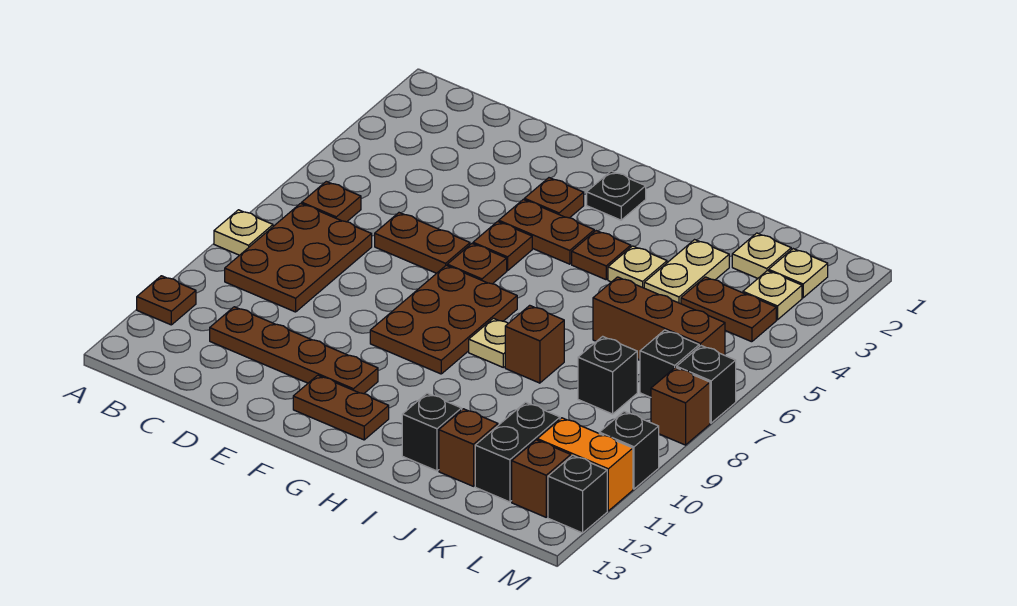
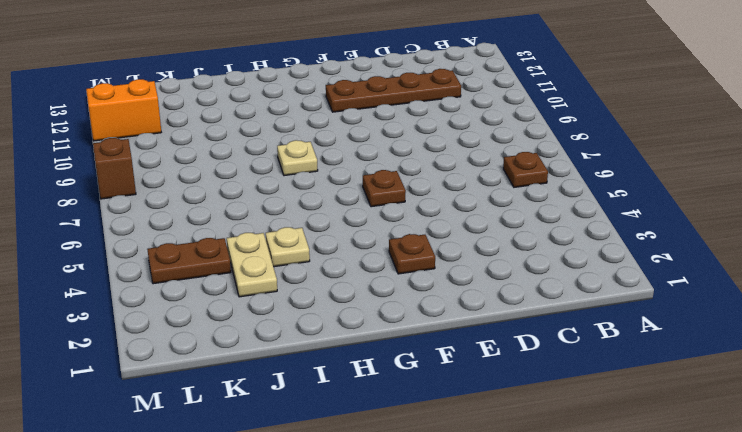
none -> tan 1x1 plate [214,210,273,255]
none -> brown 1x1 plate [137,276,196,325]
none -> brown 2x3 plate [225,203,372,312]
none -> brown 1x2 plate [375,213,470,273]

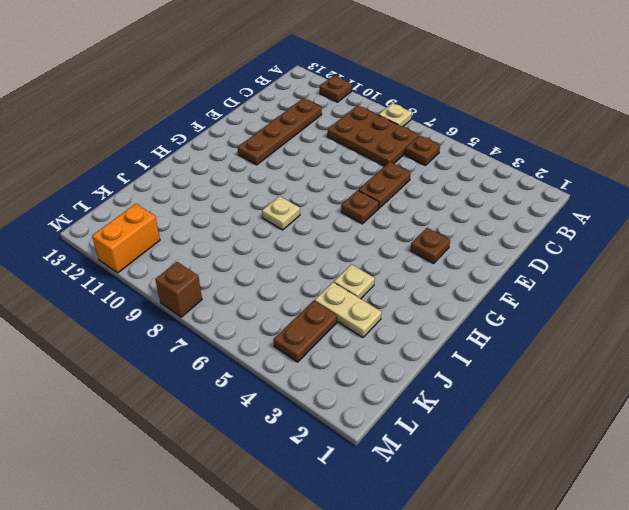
none -> brown 1x2 plate [499,199,594,264]
none -> brown 1x1 plate [473,221,532,271]
none -> brown 2x3 plate [370,265,517,374]
none -> brown 1x2 plate [293,375,389,440]

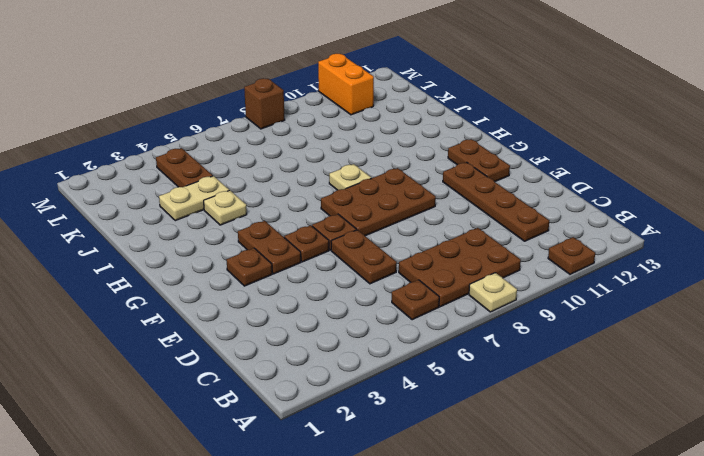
none -> black 1x1 plate [587,171,646,220]
none -> brown 1x1 plate [572,231,631,280]
none -> brown 1x1 brick [505,305,564,383]
none -> black 1x1 brick [402,393,462,471]

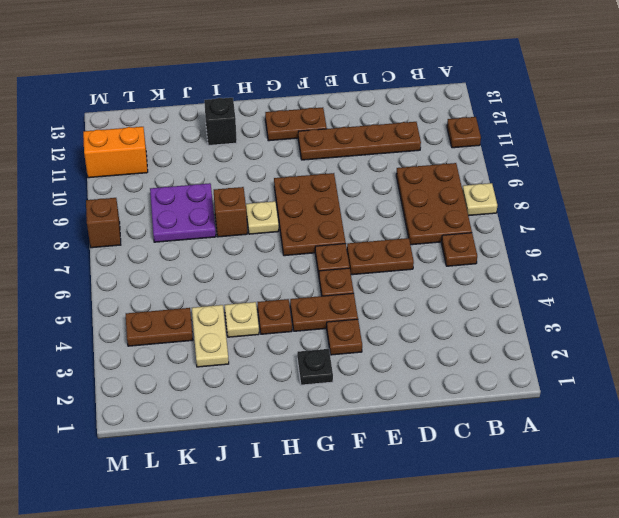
purple 2x2 plate [150,183,216,242] -> black 1x1 brick [578,336,637,414]
none -> brown 1x3 brick [593,277,725,360]
none -> brown 1x1 brick [439,409,498,486]
none -> tan 1x1 plate [732,233,791,278]
none -> black 1x2 brick [475,402,560,502]

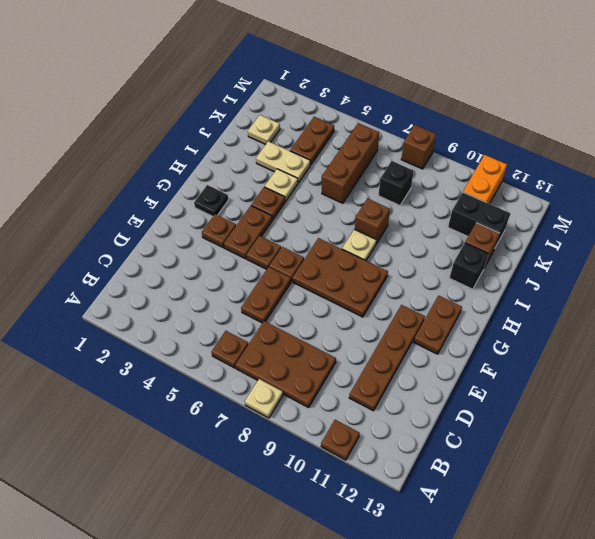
none -> tan 1x1 plate [769,249,828,298]
none -> tan 1x1 plate [743,271,802,320]
none -> black 1x1 brick [640,330,699,397]
none -> brown 1x1 brick [512,440,571,517]

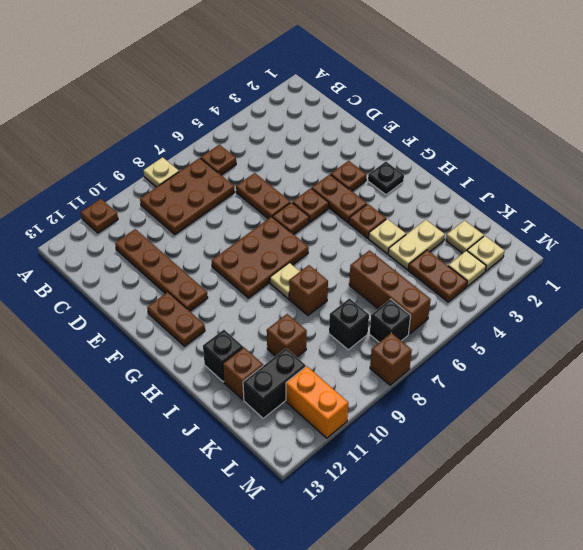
brown 1x1 brick [267,314,307,357] -> brown 1x1 brick moved to [512,440,571,517]
none -> black 1x1 brick [677,346,736,423]
none -> black 1x1 brick [599,412,659,489]
none -> black 1x1 brick [548,455,607,533]

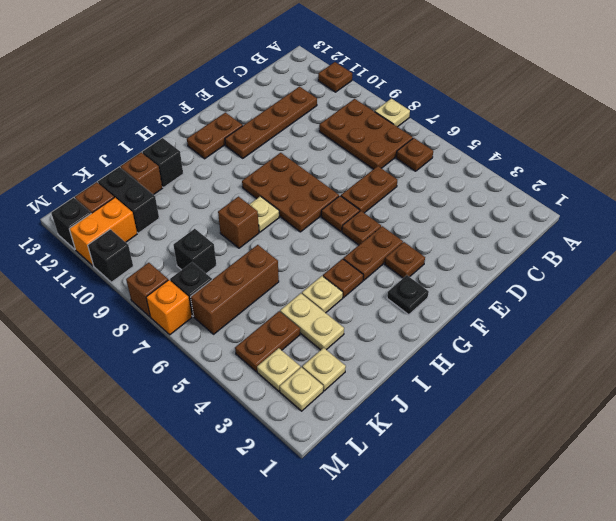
orange 1x1 brick [146,280,192,335] -> black 1x1 brick [677,346,736,423]

